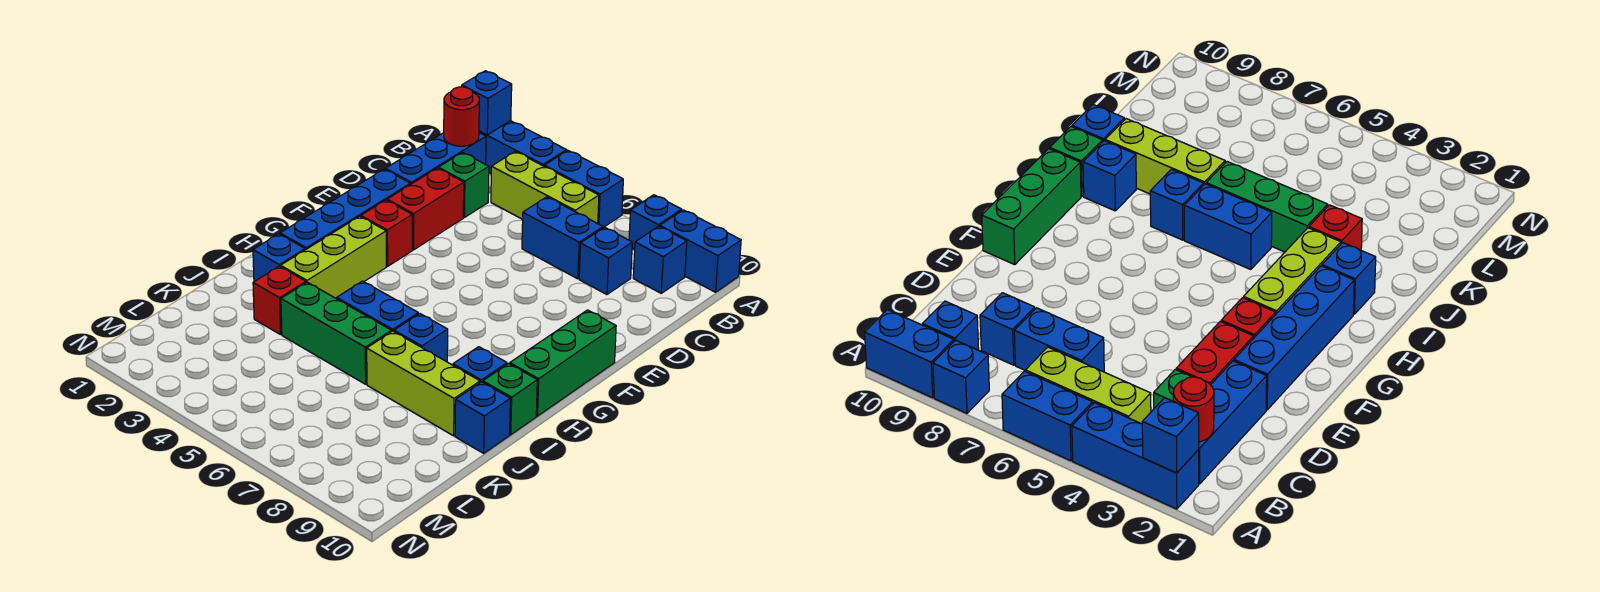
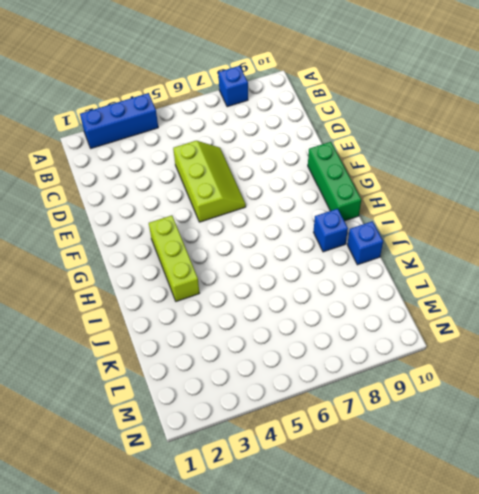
lime 2x3 slope [173,141,246,222] -> none
none -> blue 1x2 brick [544,151,623,227]
none -> blue 1x2 brick [660,210,741,292]
none -> blue 1x3 brick [385,133,486,185]

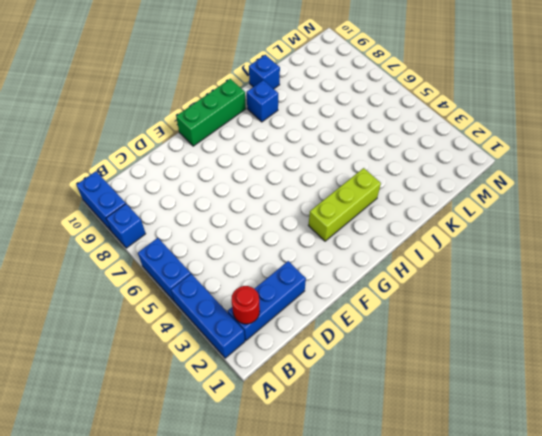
none -> lime 1x3 brick [491,151,599,223]
none -> blue 1x1 brick [633,226,687,293]
none -> green 1x1 brick [438,153,489,217]

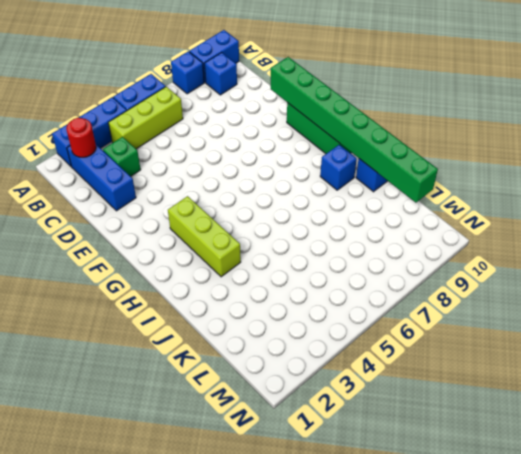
green 1x8 brick [271,57,438,203] -> none
none -> blue 1x2 brick [522,197,603,279]
none -> blue 1x1 brick [579,227,632,294]
none -> red 1x2 brick [387,168,464,250]

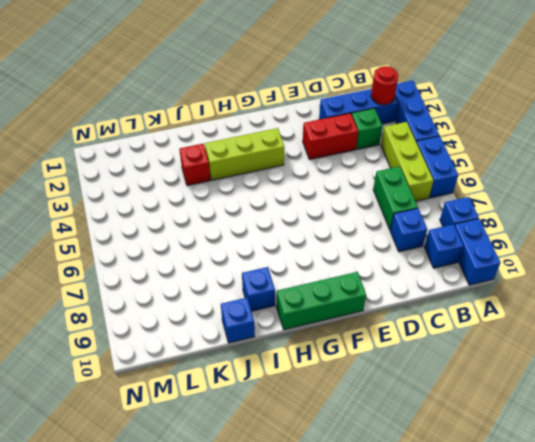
green 1x2 brick [373,166,418,230] -> blue 1x2 brick [522,197,603,279]
none -> blue 1x4 brick [280,169,410,250]
none -> red 1x1 brick [361,200,412,266]
none -> blue 1x1 brick [253,234,305,282]

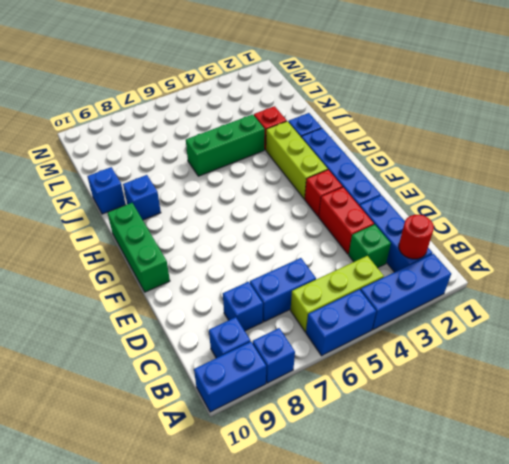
none -> blue 1x2 brick [337,281,418,332]
none -> blue 1x1 brick [394,314,448,362]
none -> green 1x1 brick [483,364,537,435]

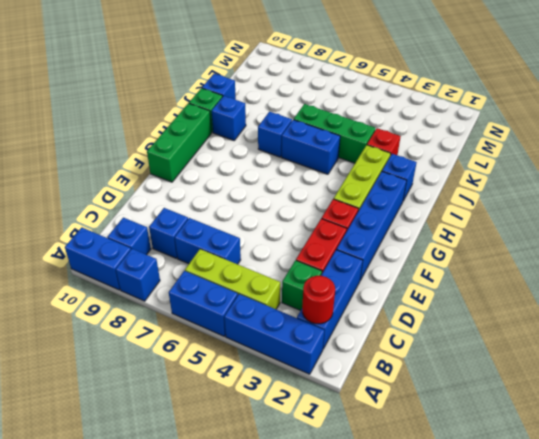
none -> lime 1x3 brick [367,331,480,436]
none -> blue 1x1 brick [462,71,512,135]

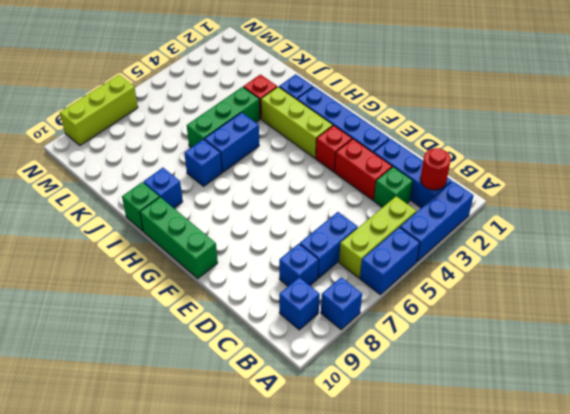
lime 1x3 brick [60,75,138,145] -> lime 1x3 brick moved to [367,331,480,436]
none -> blue 1x2 brick [660,210,741,292]
none -> blue 1x1 brick [455,382,510,453]
none -> blue 1x1 brick [462,71,512,135]

